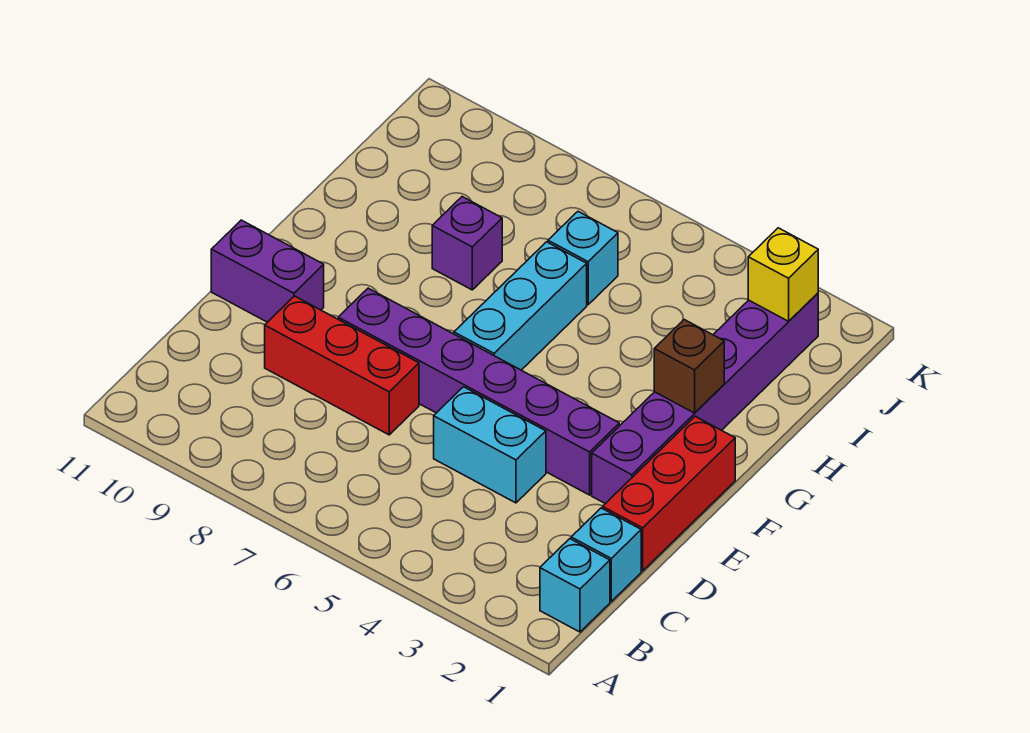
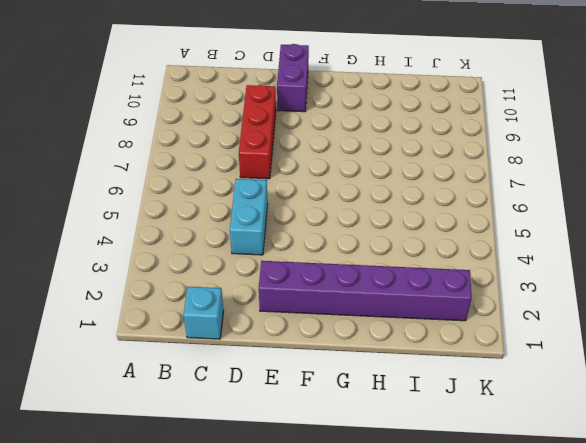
none -> cyan 1x1 brick [540,539,610,632]
none -> red 1x3 brick [603,416,735,571]
none -> purple 1x6 brick [338,288,619,495]

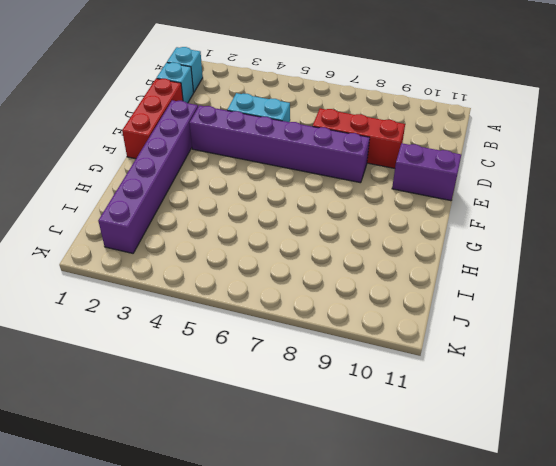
none -> cyan 1x3 brick [454,242,587,370]
none -> purple 1x1 brick [432,197,502,290]
none -> cyan 1x1 brick [548,212,618,305]

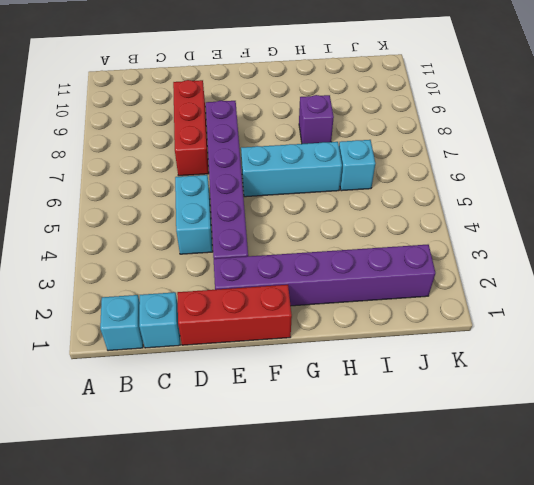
none -> purple 1x2 brick [211,220,324,322]
none -> brown 1x1 brick [654,320,724,413]
none -> yellow 1x1 brick [748,228,818,321]

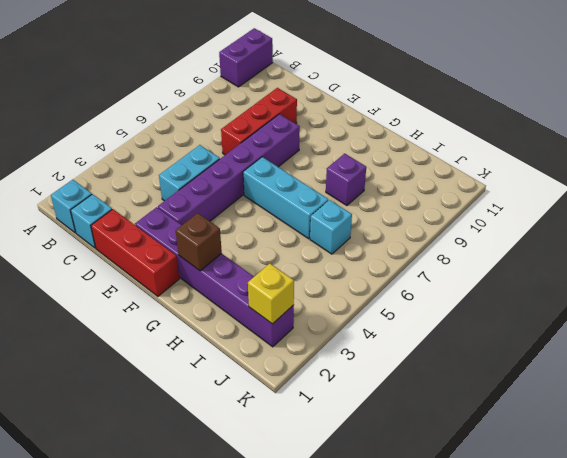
purple 1x2 brick [219,28,273,87] -> purple 1x2 brick moved to [211,220,324,322]

